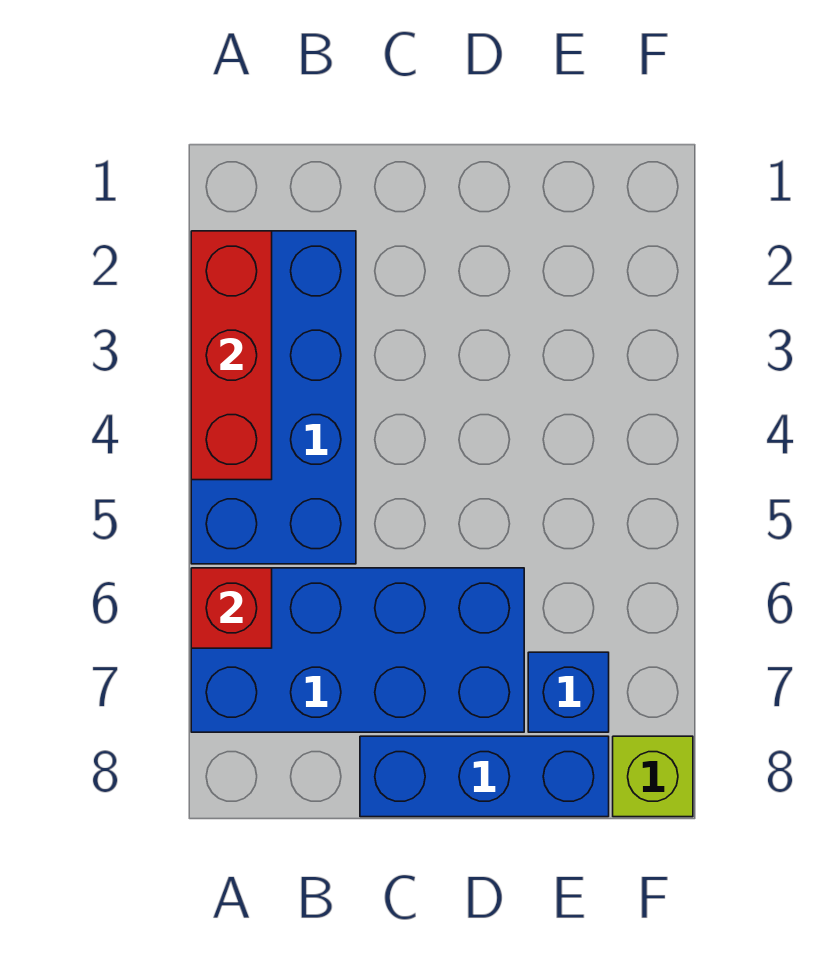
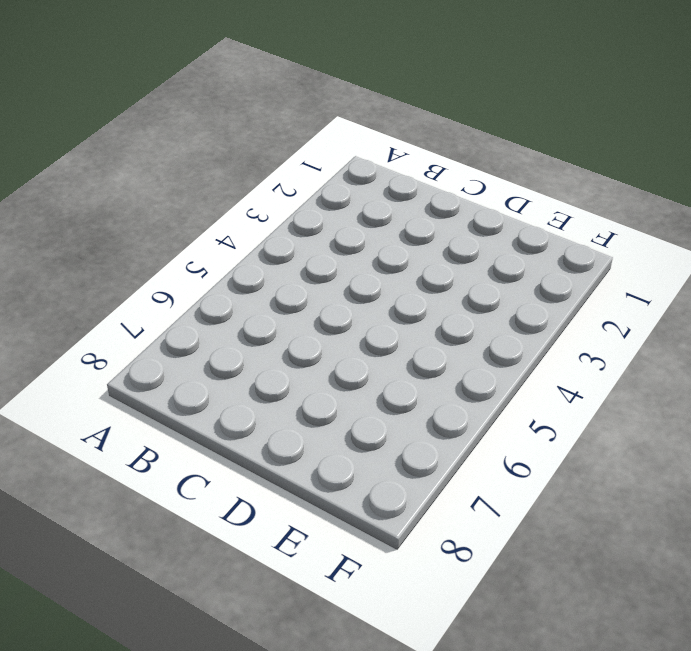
none -> blue 2x4 brick [191,231,356,564]
none -> blue 2x4 brick [191,568,524,732]

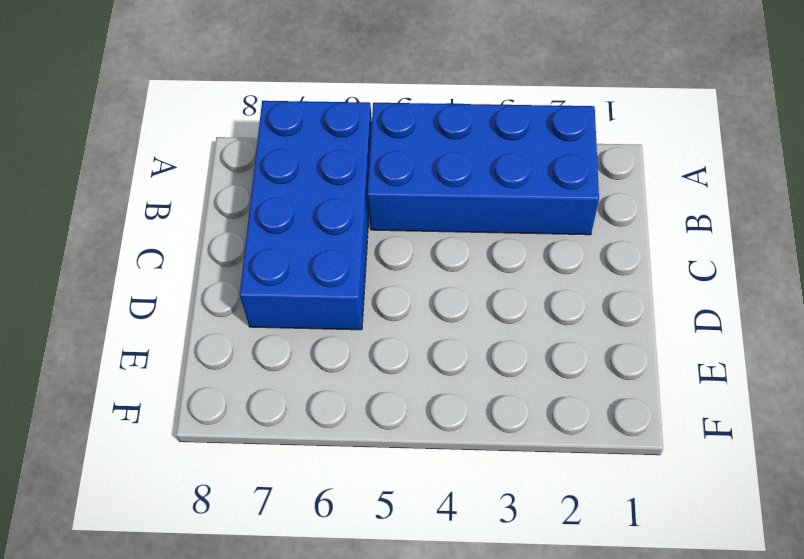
none -> blue 1x3 brick [360,736,609,817]
none -> blue 1x1 brick [528,652,609,732]

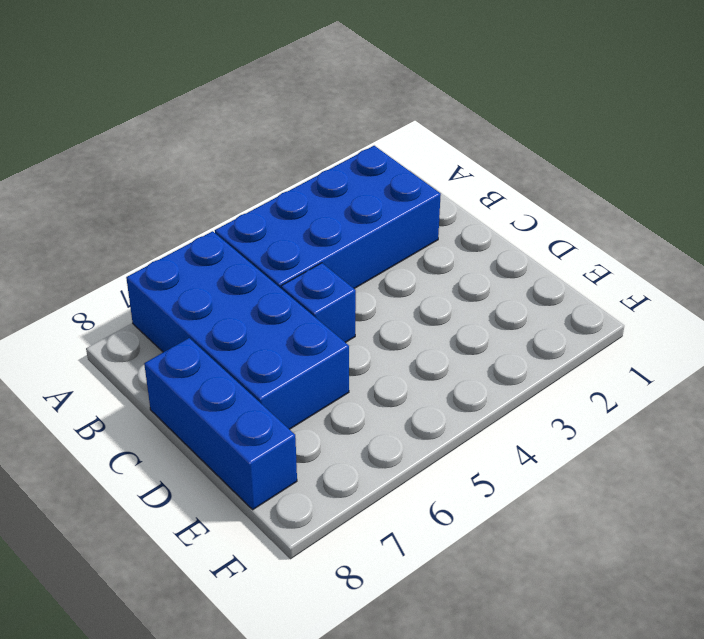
blue 1x1 brick [281,263,356,343] -> blue 1x1 brick moved to [528,652,609,732]
none -> lime 1x1 brick [613,736,693,817]
none -> red 1x3 brick [191,231,272,480]

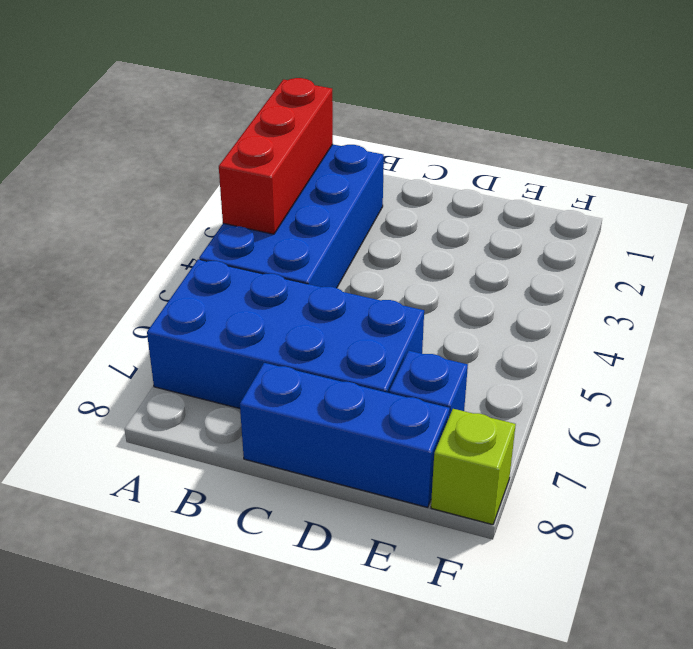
none -> red 1x1 brick [191,568,272,648]

